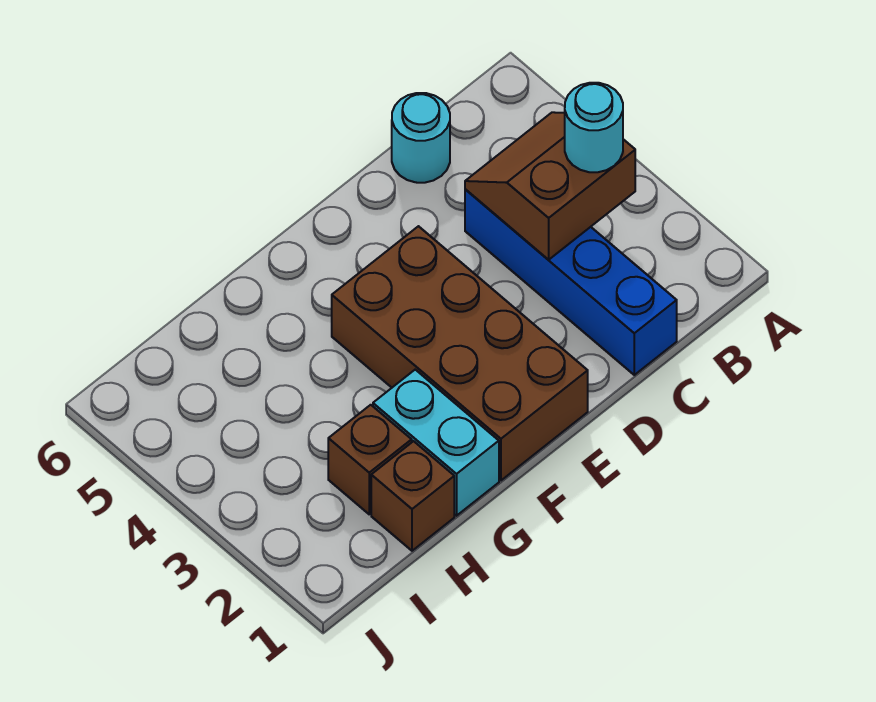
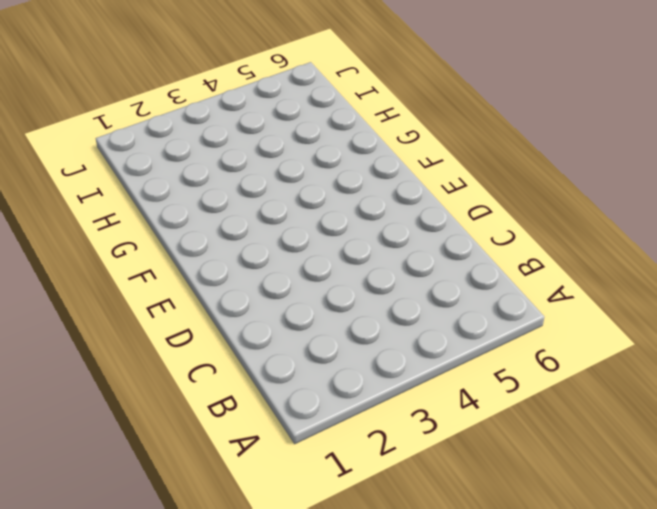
none -> blue 1x4 brick [465,189,677,375]
none -> cyan 1x1 round brick [392,93,450,183]

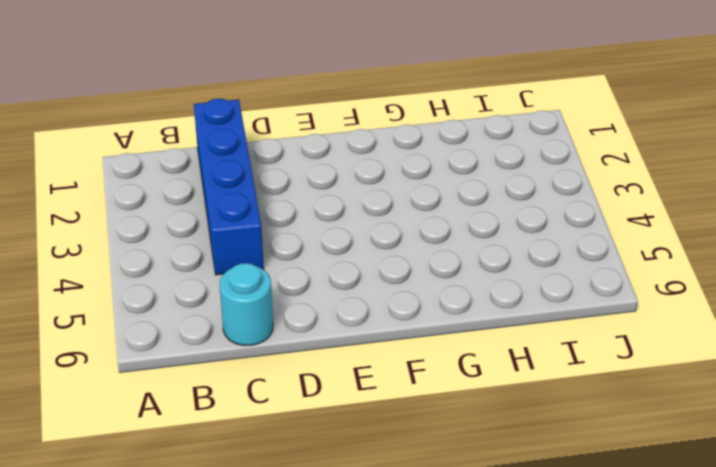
none -> brown 2x4 brick [332,226,588,480]
none -> cyan 1x2 brick [373,370,499,516]

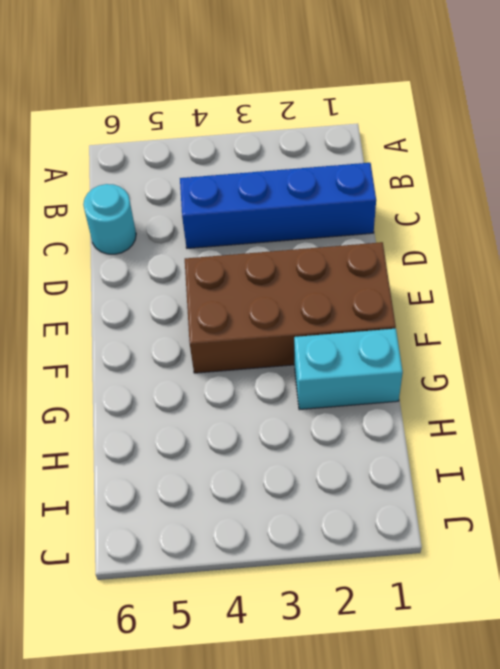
none -> brown 1x1 brick [371,441,454,551]
none -> brown 1x1 brick [328,405,412,514]

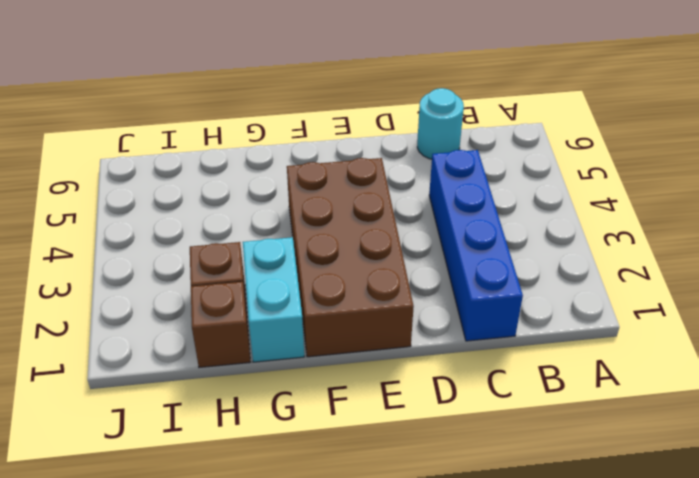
none -> brown 2x2 slope [465,112,635,260]
none -> cyan 1x1 round brick [565,83,623,172]

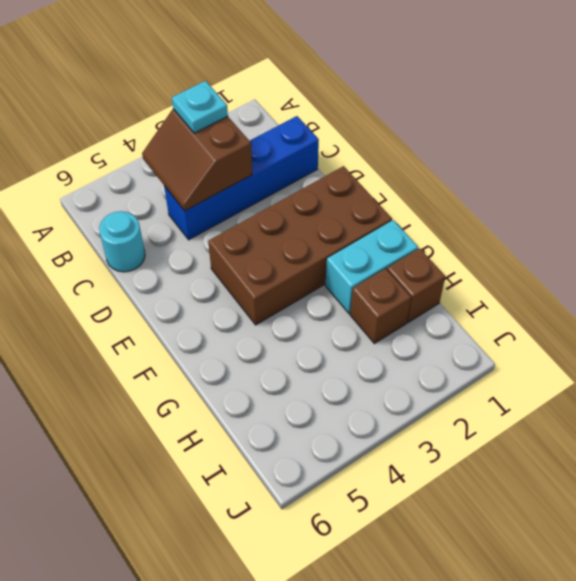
cyan 1x1 plate [172,81,228,133] -> cyan 1x1 round brick [565,83,623,172]

